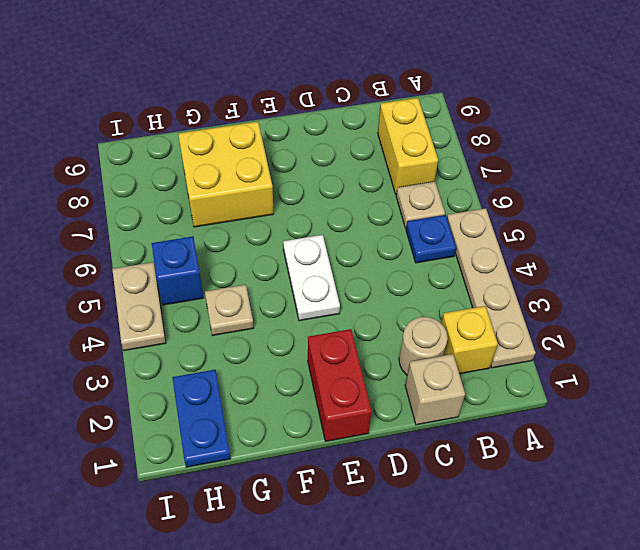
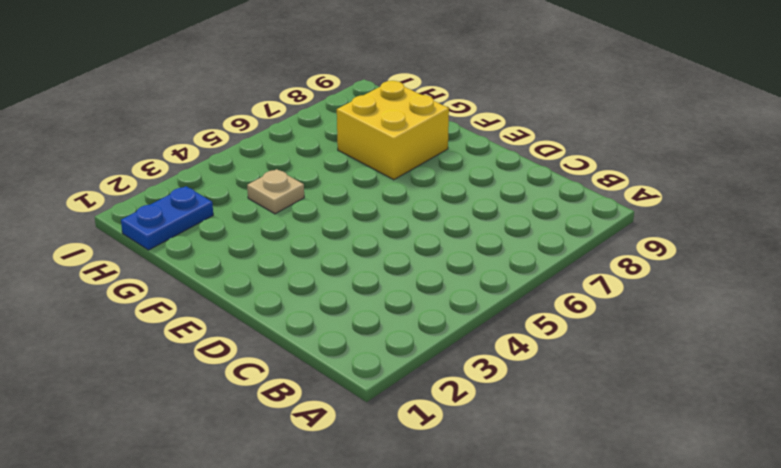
none -> tan 1x4 plate [447,208,536,368]
none -> yellow 1x1 brick [441,306,498,374]
none -> blue 1x1 plate [406,215,456,263]

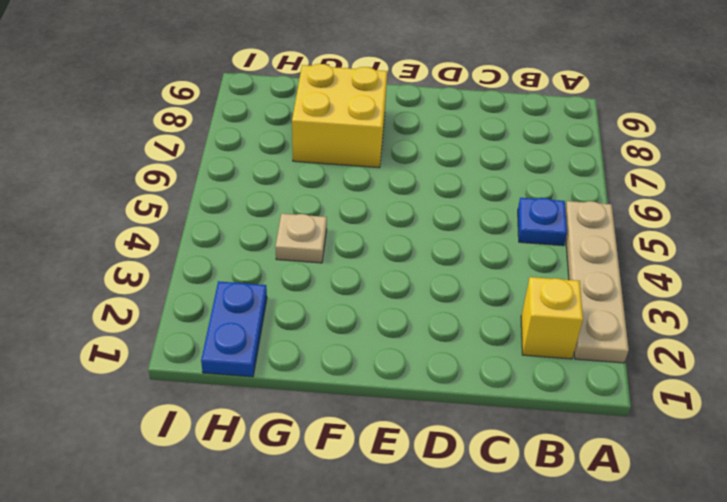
none -> tan 1x1 plate [396,181,445,228]
none -> yellow 1x2 brick [378,98,438,194]
none -> tan 1x1 brick [405,354,465,425]

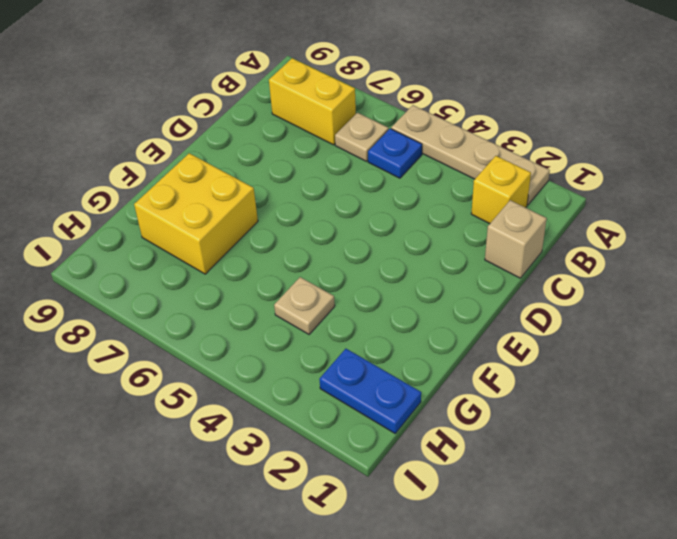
none -> tan 1x1 round brick [399,317,448,375]
none -> red 1x2 brick [308,329,372,441]
none -> white 1x2 plate [283,235,340,321]

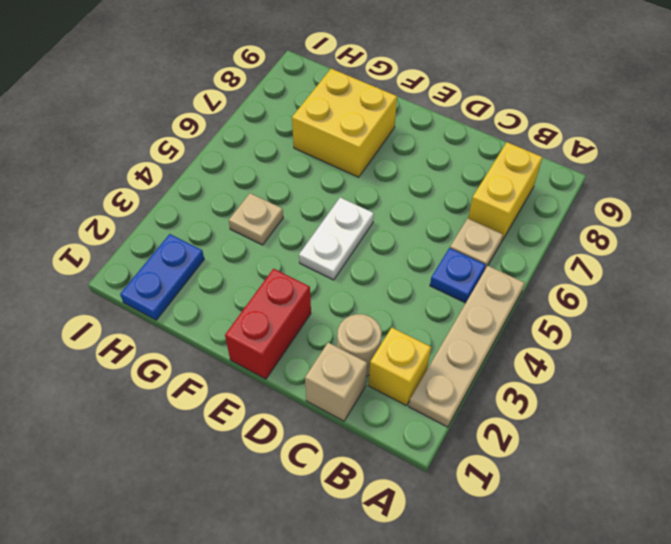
none -> blue 1x1 brick [152,236,204,305]
none -> tan 1x2 plate [112,262,166,351]

